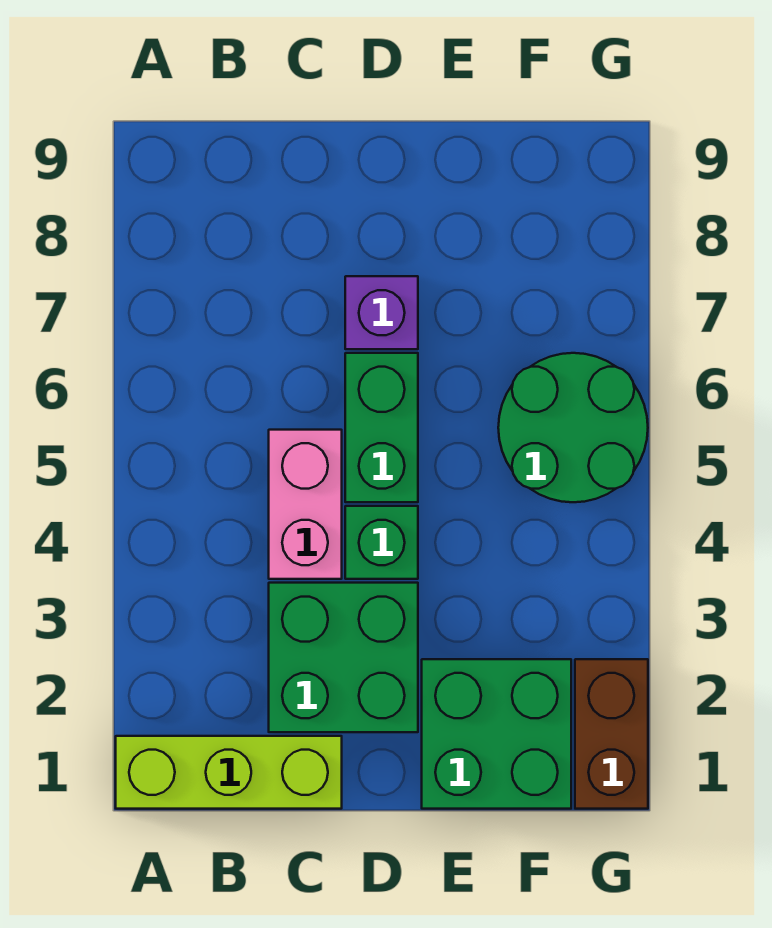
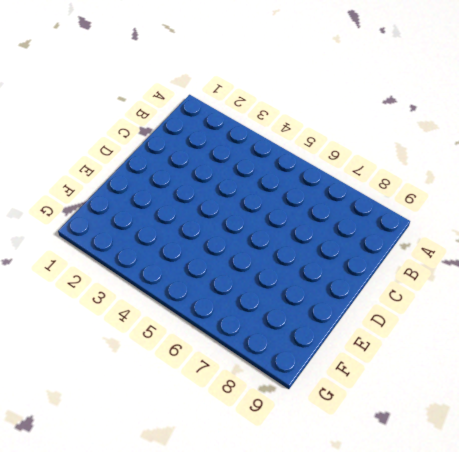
none -> lime 1x3 brick [116,736,342,809]
none -> green 2x2 brick [269,583,418,732]

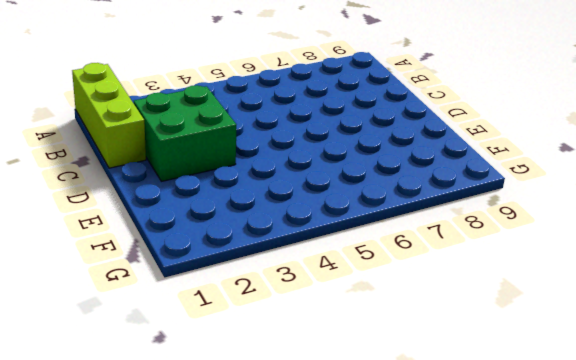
none -> pink 1x2 brick [269,430,342,579]
none -> green 1x1 brick [345,506,418,579]

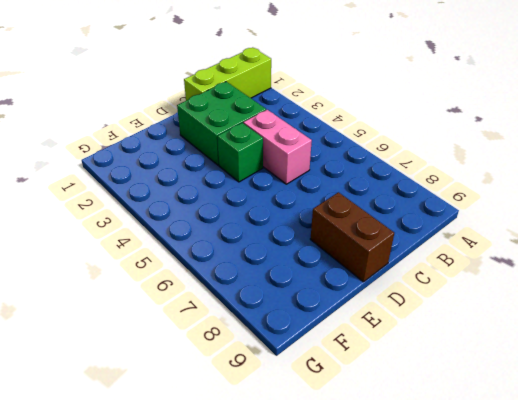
brown 1x2 brick [310,192,394,282] -> brown 1x2 brick moved to [575,659,648,809]
none -> green 1x2 brick [345,353,418,502]
none -> purple 1x1 brick [345,276,418,349]

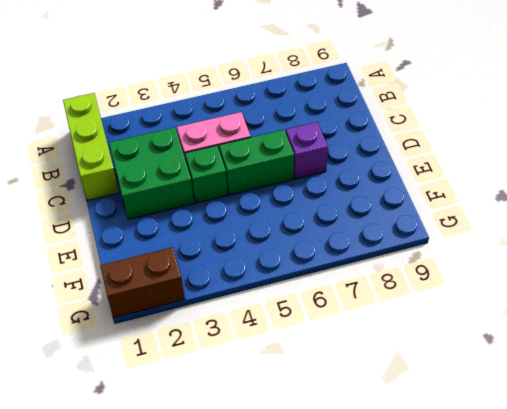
none -> green 2x2 brick [422,659,571,809]
none -> green 2x2 round brick [498,353,648,502]

